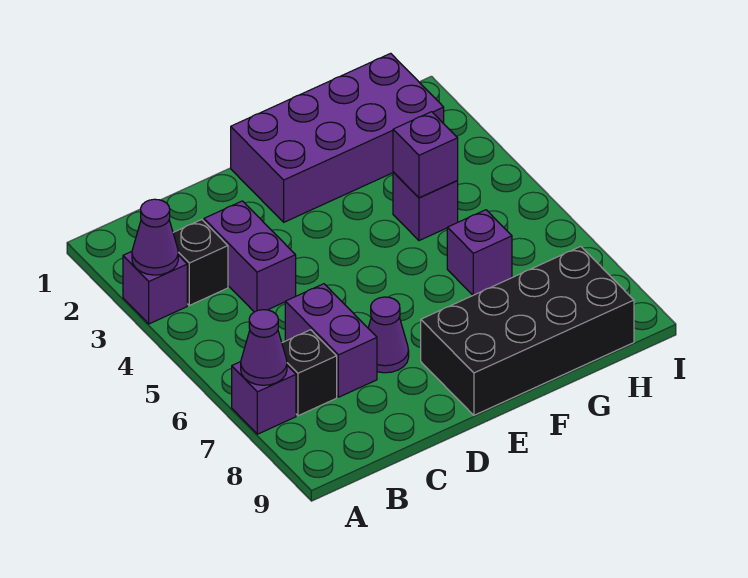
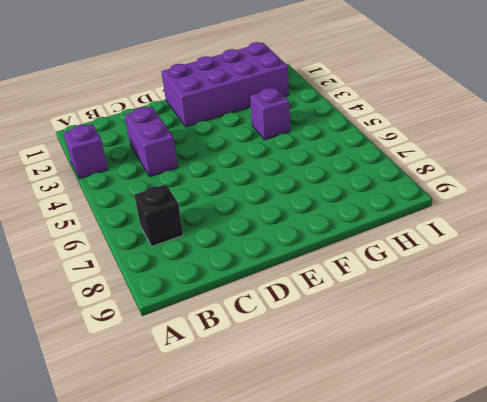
none -> purple 1x1 brick [232,362,296,434]
none -> black 1x1 brick [173,220,228,305]
none -> purple 1x2 brick [285,284,377,397]

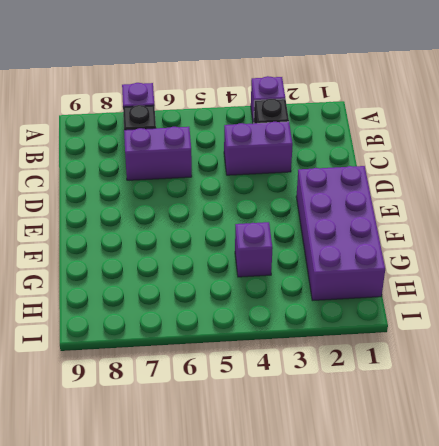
none -> purple 1x1 cone [368,297,409,373]
none -> black 2x4 brick [421,246,634,415]
none -> purple 1x1 brick [447,210,512,295]

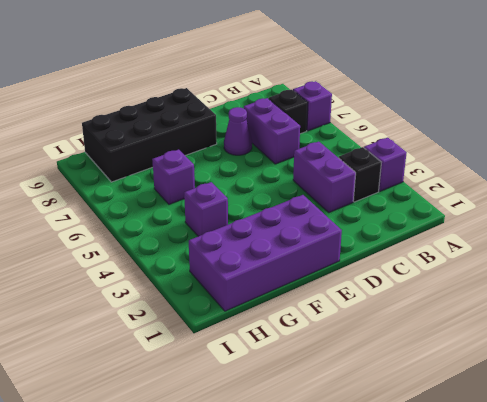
none -> purple 1x1 cone [132,199,178,275]
none -> purple 1x1 cone [241,310,287,385]
none -> purple 1x1 brick [393,112,458,198]

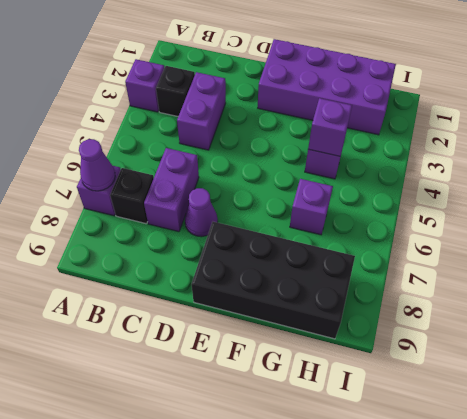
none -> purple 1x1 cone [132,199,178,275]

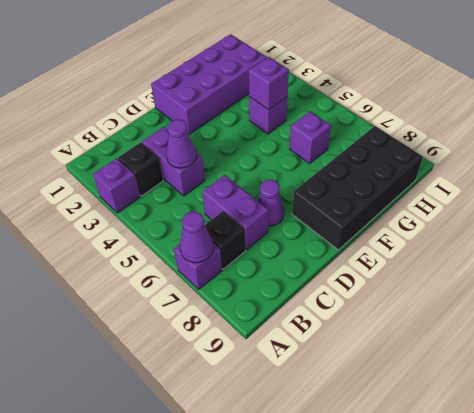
purple 1x1 cone [166,120,196,168] -> purple 1x1 cone moved to [132,199,178,275]

